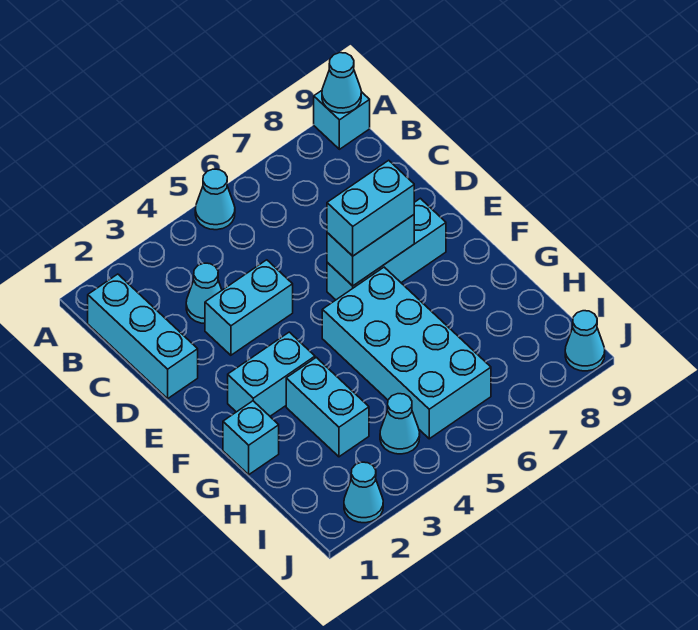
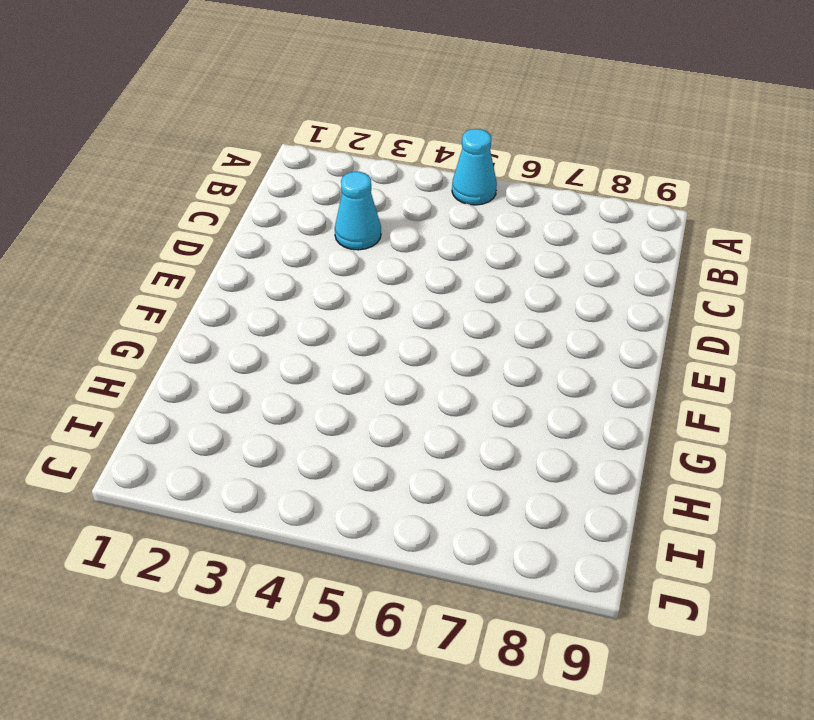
none -> cyan 1x1 brick [314,91,370,149]
none -> cyan 1x3 brick [88,274,198,399]
none -> cyan 1x2 brick [205,260,293,355]

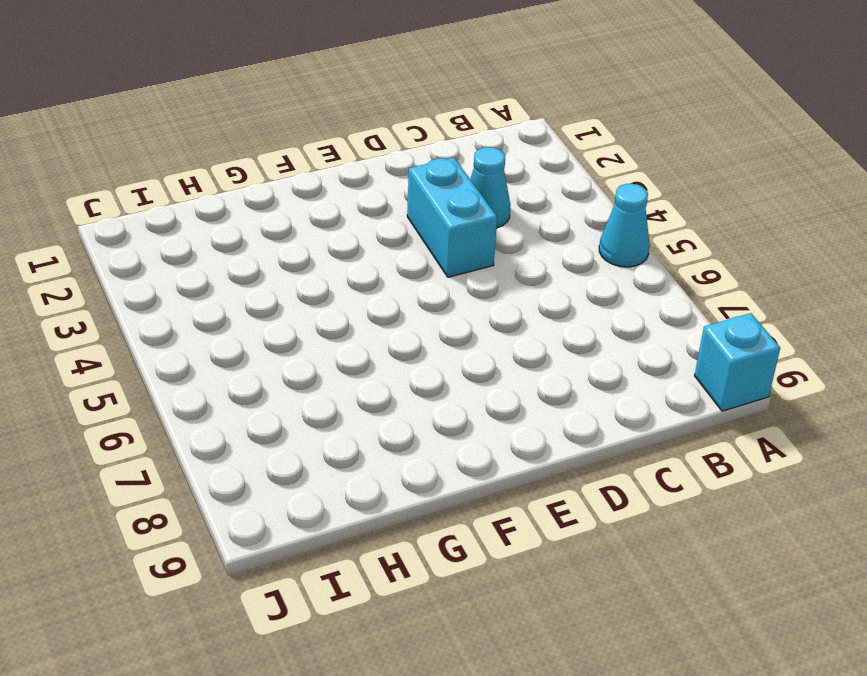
none -> cyan 1x3 brick [88,274,198,399]
none -> cyan 1x3 brick [327,198,446,300]
none -> cyan 1x2 brick [228,332,315,416]

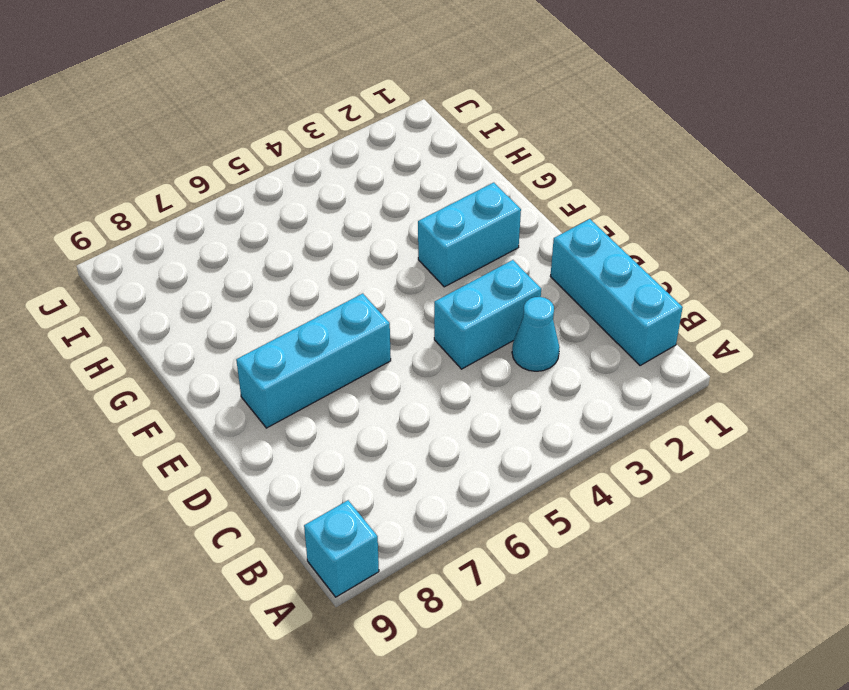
none -> cyan 1x1 cone [195,169,235,230]
none -> cyan 2x4 brick [322,267,491,439]
none -> cyan 1x1 brick [223,401,279,475]

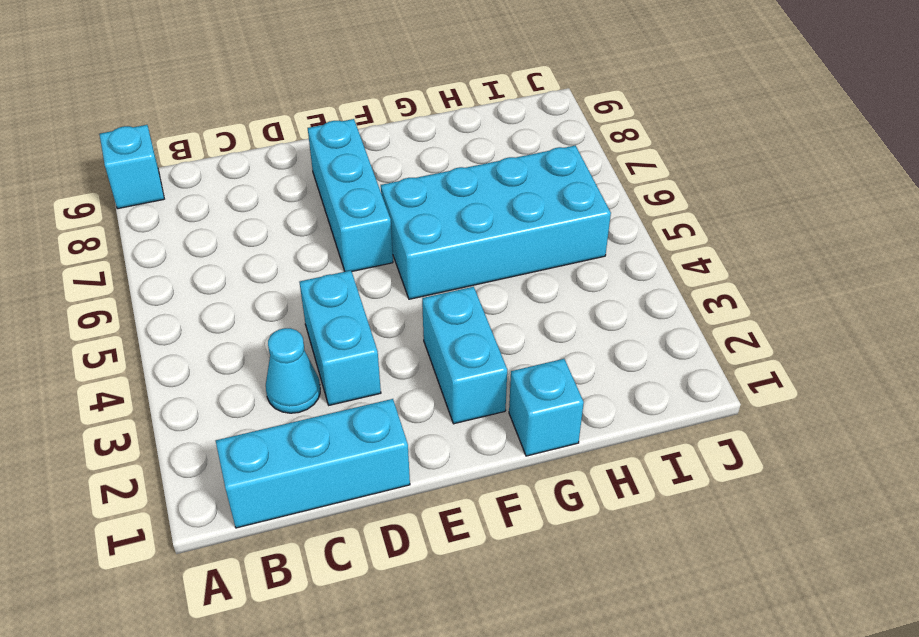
none -> cyan 1x1 cone [195,169,235,230]
none -> cyan 1x2 brick [286,357,369,457]
none -> cyan 1x1 cone [380,394,420,454]

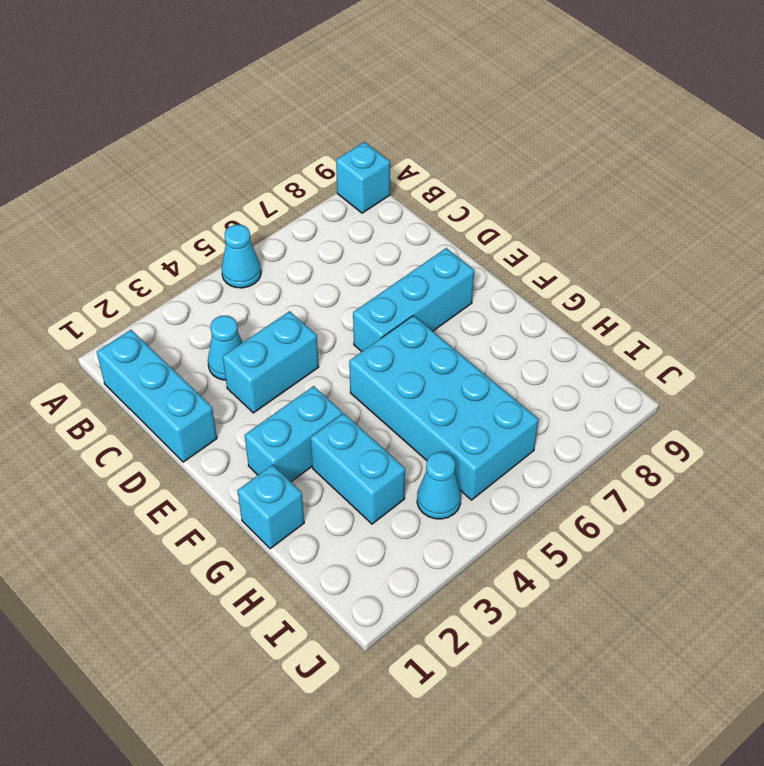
none -> cyan 1x1 cone [344,462,383,523]
none -> cyan 1x1 cone [565,311,605,371]
none -> cyan 1x1 cone [322,53,361,113]

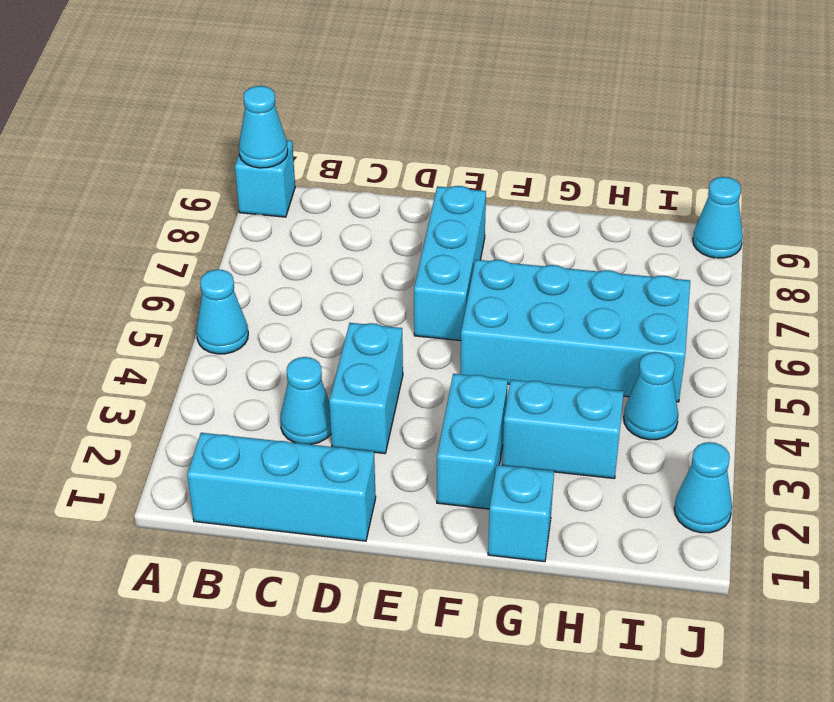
none -> cyan 1x2 brick [327,215,414,286]
none -> cyan 1x2 brick [327,160,414,256]

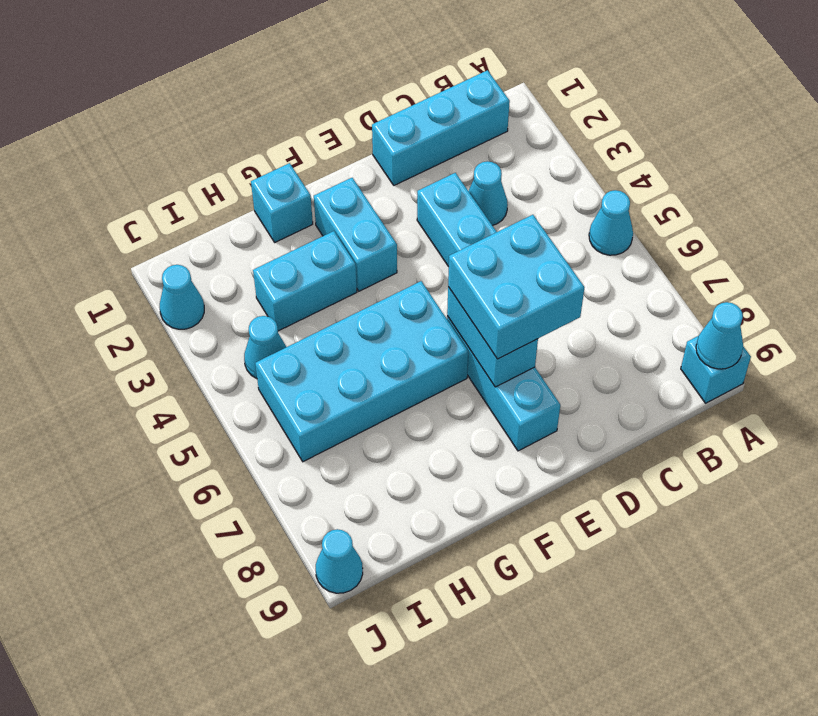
cyan 2x2 brick [448,215,584,359] -> cyan 1x2 brick [327,160,414,256]

